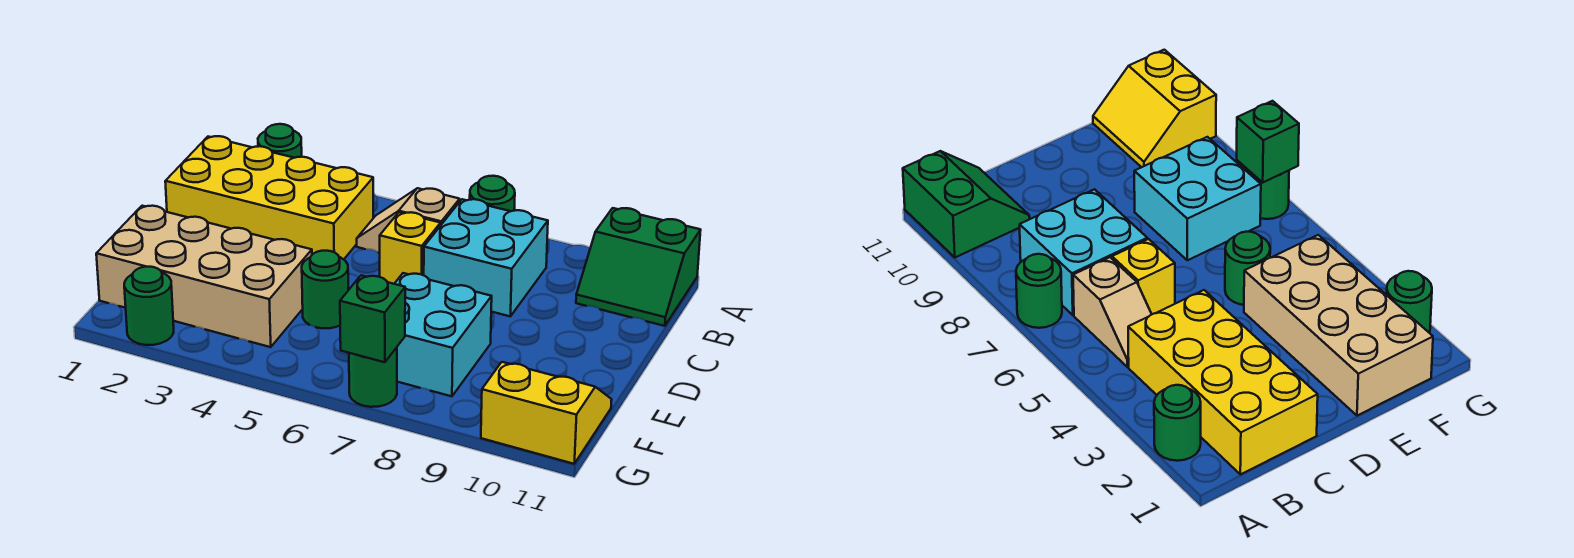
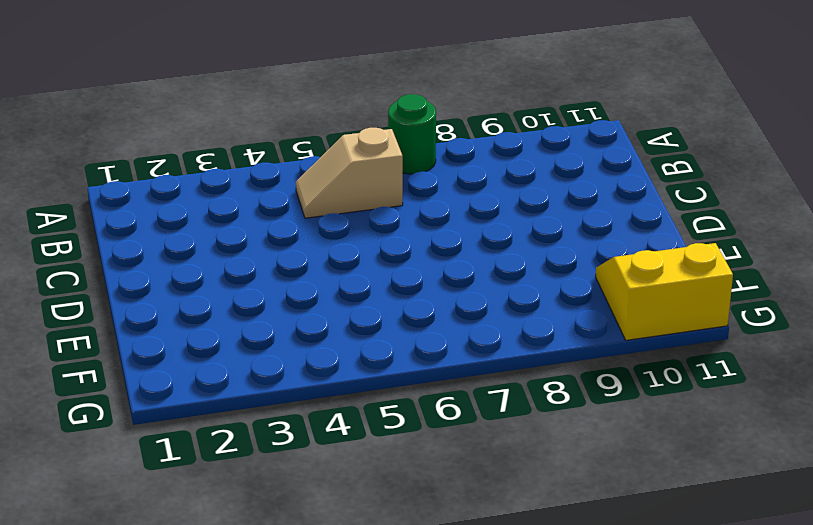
none -> green 1x1 round brick [258,124,302,158]
none -> green 2x2 slope [576,208,701,326]
none -> yellow 2x4 brick [165,136,373,259]

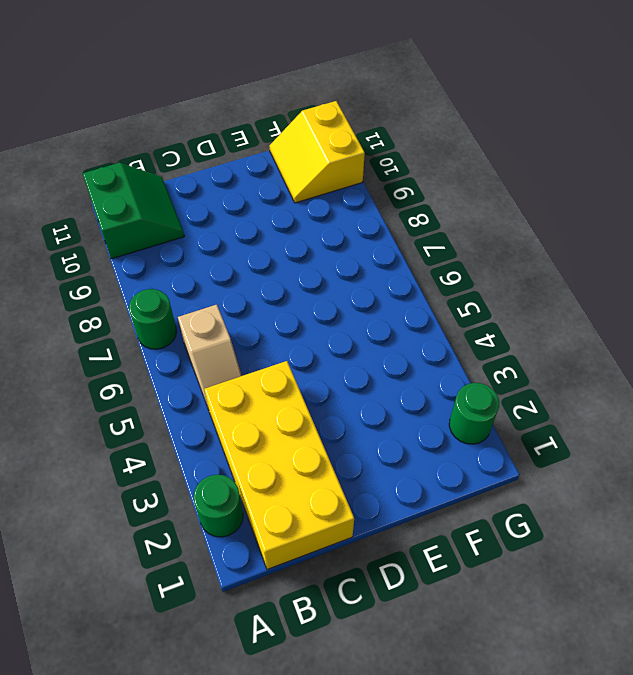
none -> cyan 2x2 brick [424,199,548,316]
none -> yellow 1x1 brick [380,212,441,284]
none -> tan 2x4 brick [96,206,312,347]

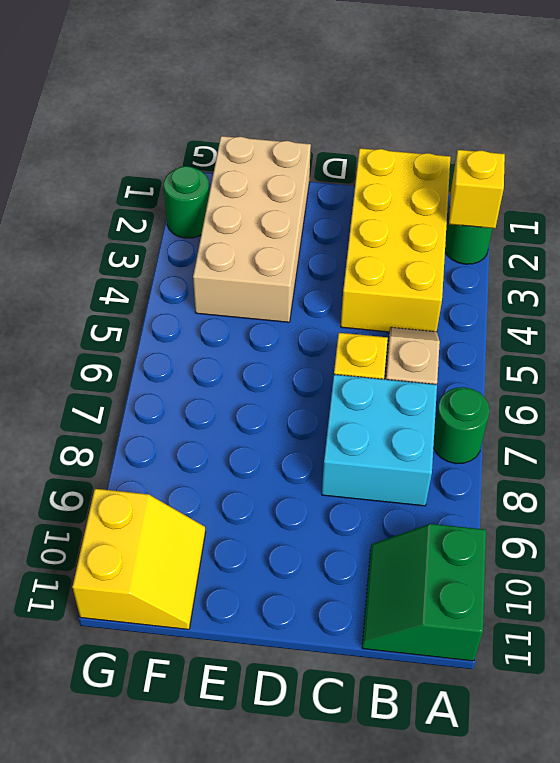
yellow 1x1 brick [449,150,505,228] -> none
none -> green 1x1 round brick [302,251,348,328]
none -> cyan 2x2 brick [394,273,492,396]
none -> green 1x1 round brick [349,348,397,407]

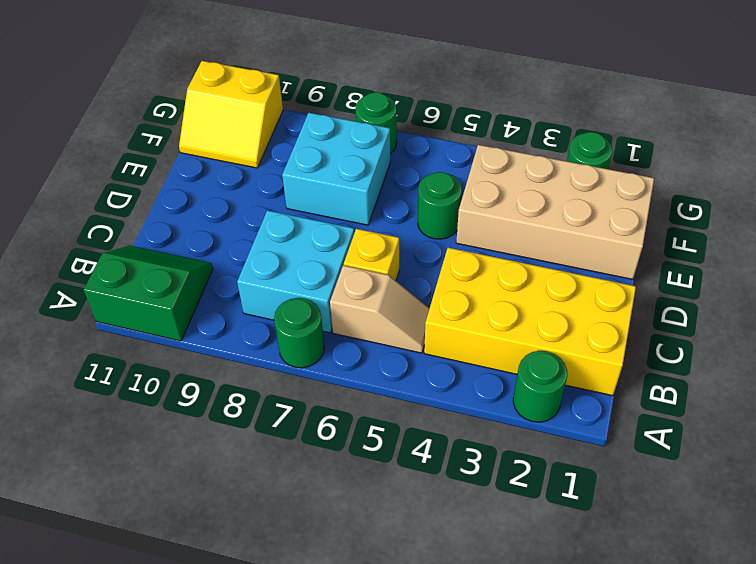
none -> green 1x1 brick [340,275,405,362]

